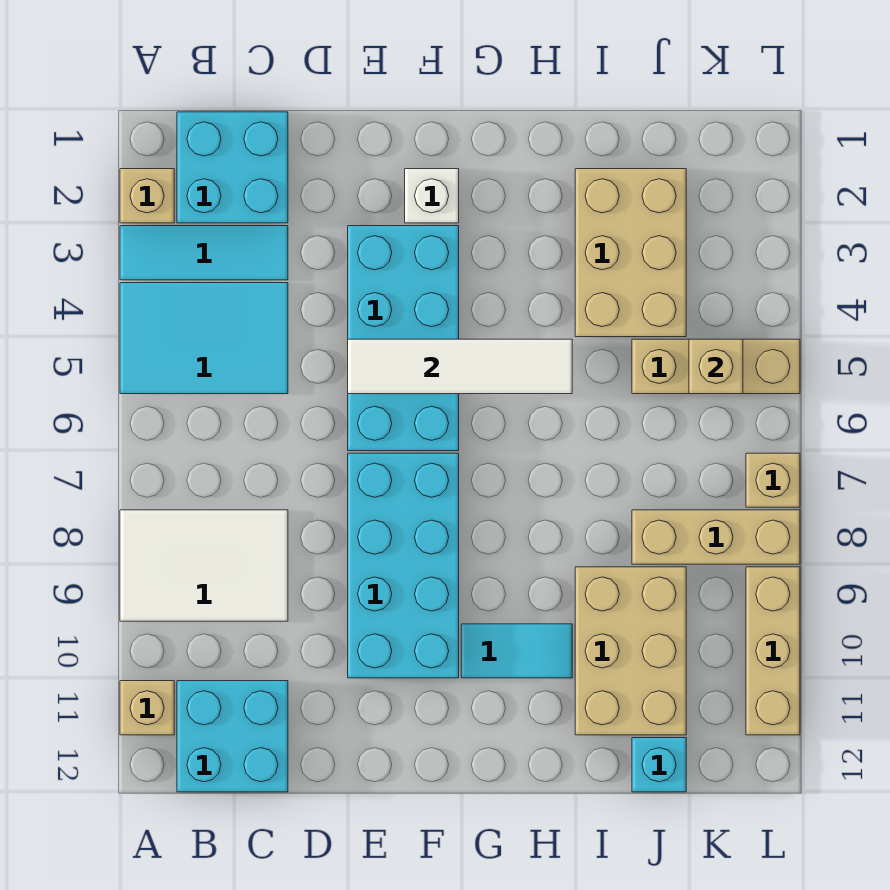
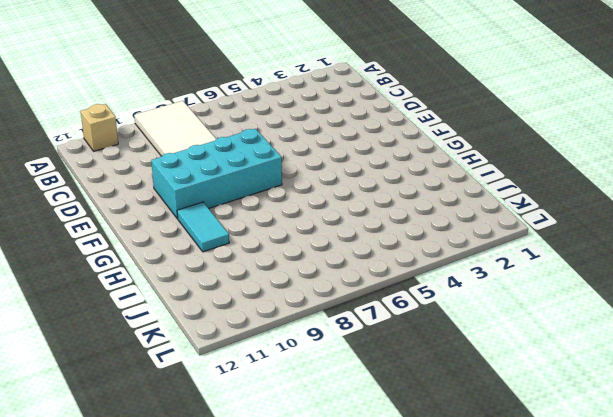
none -> tan 1x1 brick [120,169,174,223]
none -> cyan 1x3 tile [120,226,288,280]
none -> cyan 2x3 tile [120,283,288,394]

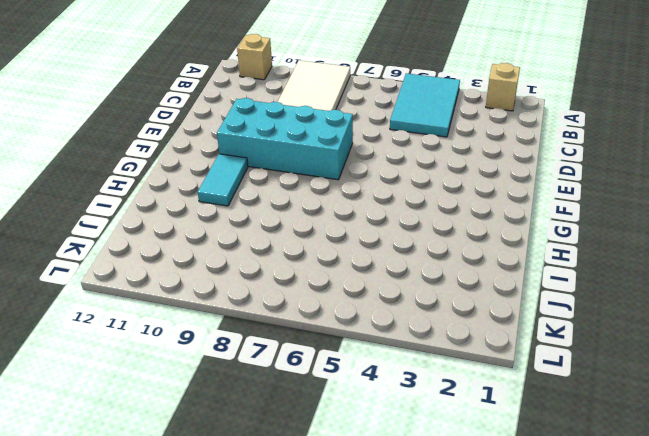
none -> cyan 1x3 tile [120,226,288,280]
none -> cyan 2x2 brick [177,112,288,223]
none -> cyan 2x2 brick [177,681,288,792]

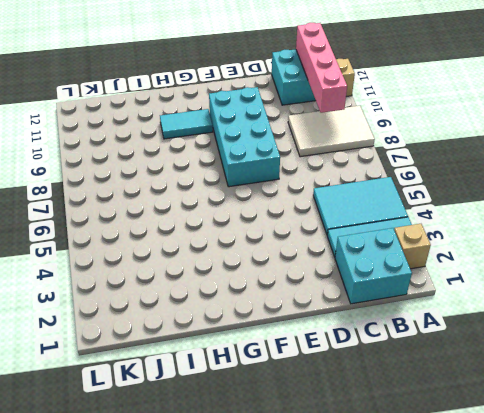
pink 1x4 brick [296,23,347,113] -> none
none -> cyan 2x4 brick [348,226,459,451]
none -> white 1x1 brick [405,169,459,223]
none -> tan 2x3 brick [575,169,686,337]

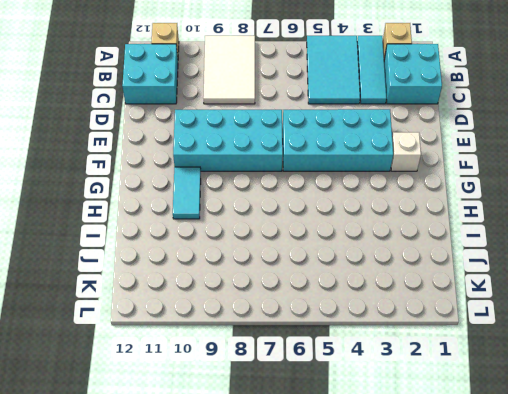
none -> tan 2x3 brick [575,169,686,337]
none -> tan 2x3 brick [575,567,686,735]
none -> tan 1x3 brick [632,339,800,394]

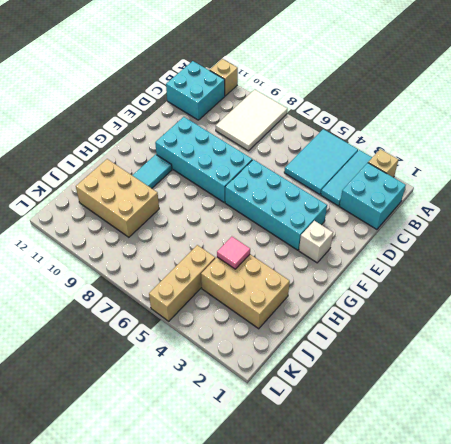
pink 1x1 tile [217,237,250,269] -> none
none -> tan 1x3 brick [632,510,800,564]
none -> cyan 1x1 brick [632,738,686,792]
none -> tan 1x1 brick [746,453,800,507]

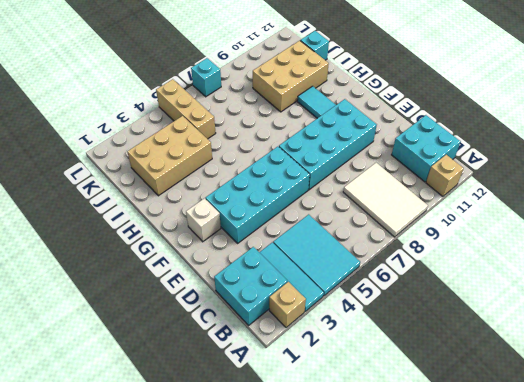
cyan 1x1 brick [191,58,221,97] -> tan 1x1 brick [746,453,800,507]
none -> tan 1x3 brick [632,510,800,564]
none -> tan 1x3 brick [746,567,800,735]
none -> white 1x4 tile [348,339,572,394]

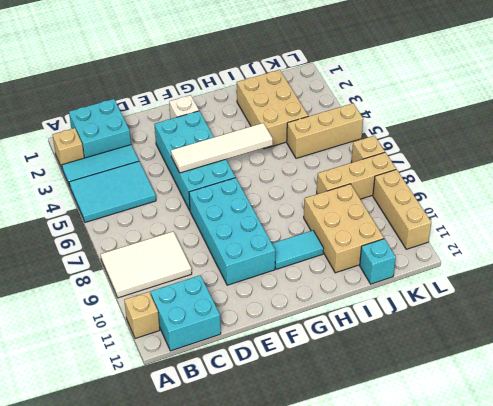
none -> tan 1x1 brick [689,339,743,394]

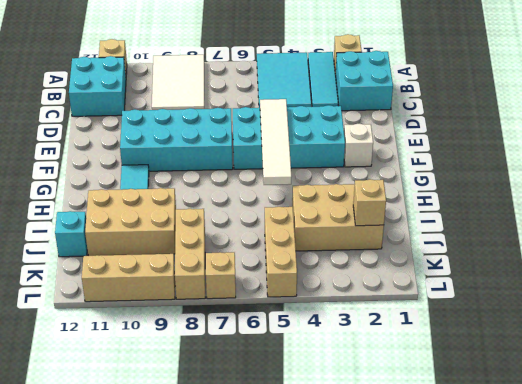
tan 1x1 brick [353,179,386,226] -> tan 1x1 brick moved to [689,339,743,394]

